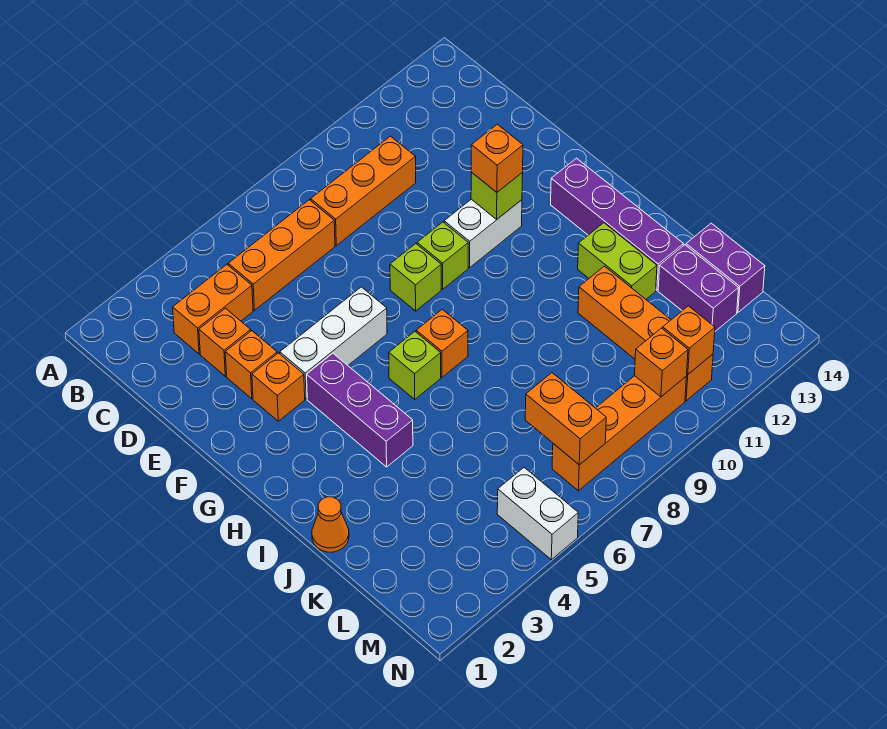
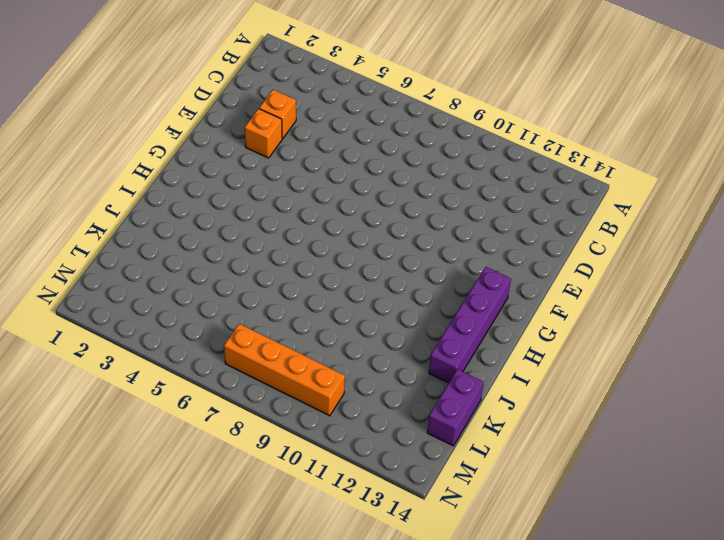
none -> orange 1x2 brick [173,265,253,354]
none -> orange 1x3 brick [228,200,335,310]
none -> orange 1x3 brick [311,136,416,245]

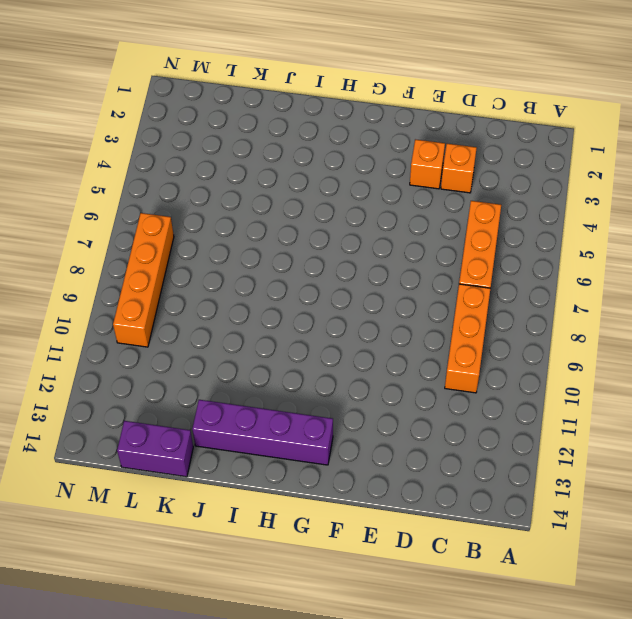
none -> orange 1x2 brick [173,265,253,354]
none -> orange 1x1 brick [252,353,305,421]
none -> white 1x3 brick [280,287,387,399]

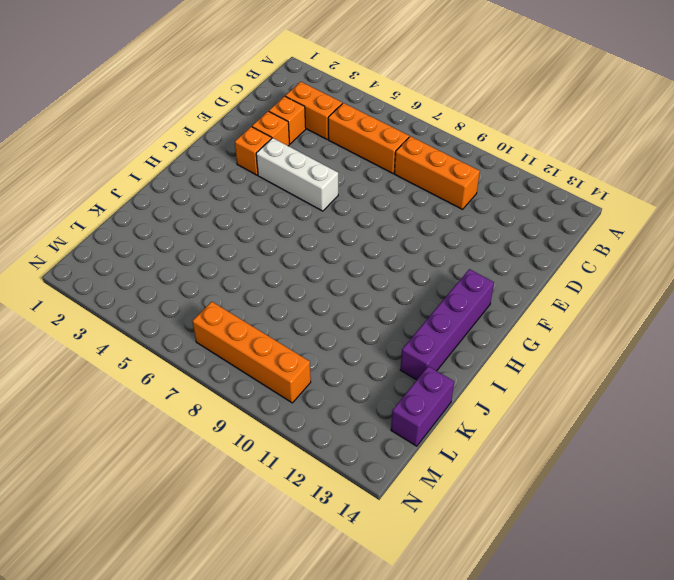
none -> lime 1x1 brick [390,244,441,311]
none -> lime 1x1 brick [417,222,468,289]
none -> white 1x2 brick [444,199,522,268]

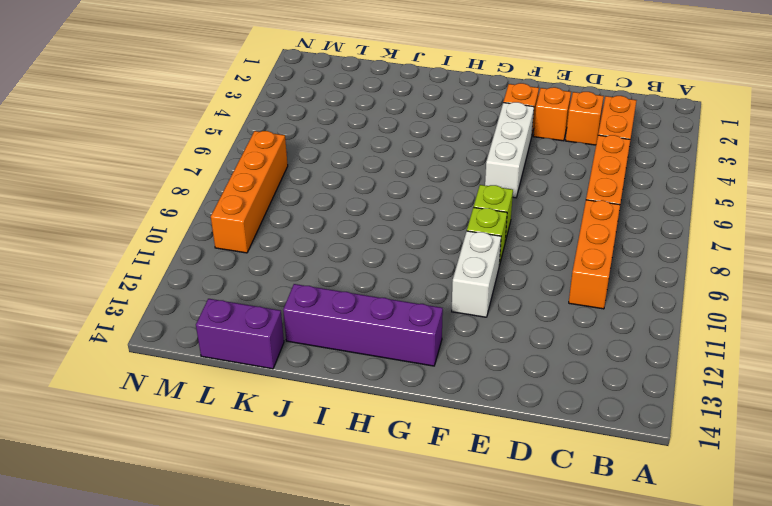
none -> purple 1x3 brick [307,353,413,467]
none -> lime 1x1 brick [389,332,441,399]
none -> orange 1x1 brick [416,309,468,377]

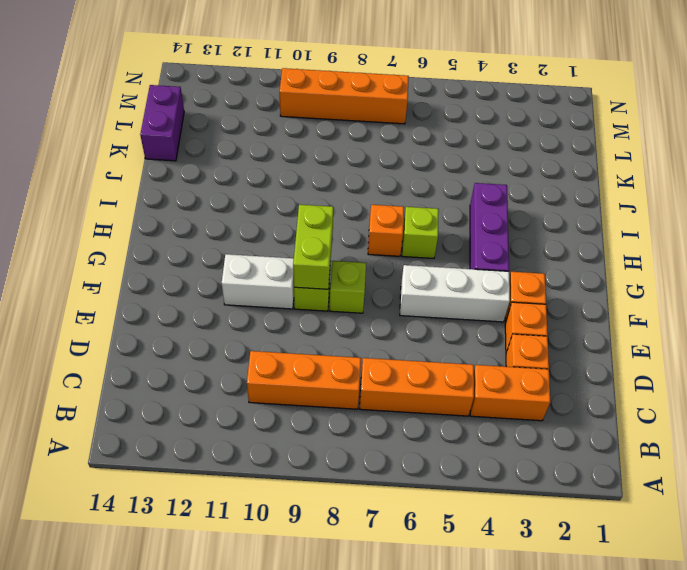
lime 1x2 brick [293,205,333,289] -> lime 1x2 brick moved to [578,223,657,299]
none -> purple 1x4 brick [551,158,683,290]
none -> orange 1x1 cone [312,497,349,552]
none -> orange 1x4 brick [578,266,713,401]

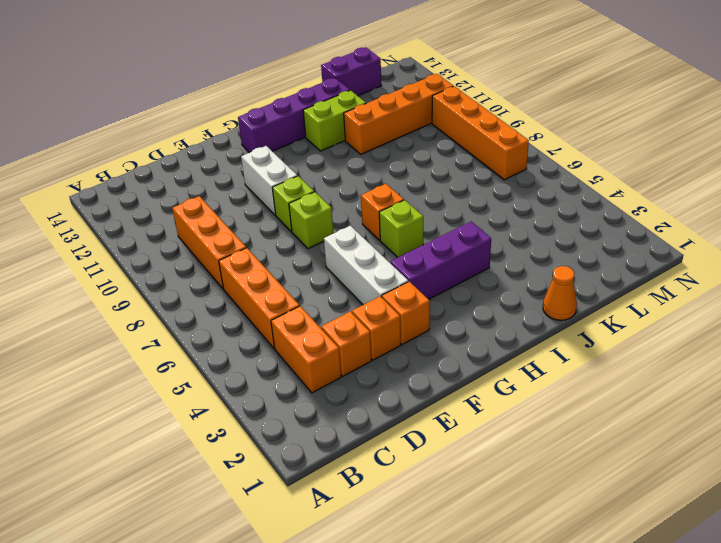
none -> purple 1x2 brick [658,245,739,331]
none -> white 1x2 brick [497,468,578,560]
none -> lime 1x1 brick [471,172,523,220]

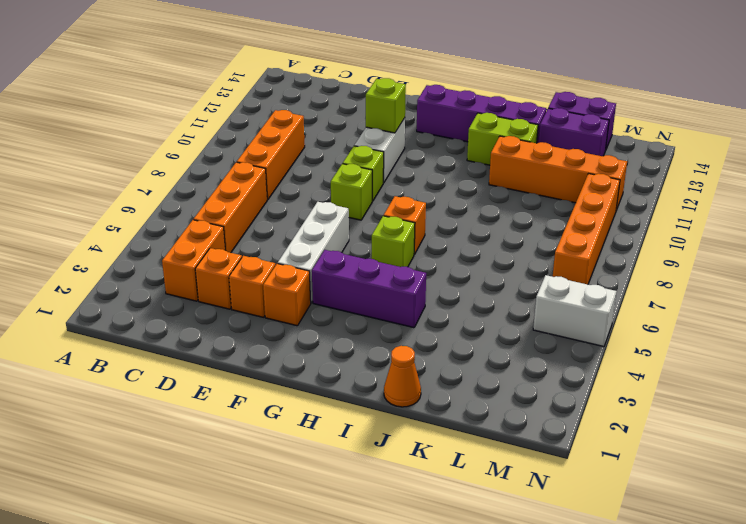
none -> orange 1x2 brick [525,373,606,465]
none -> orange 1x1 brick [634,328,688,397]
none -> orange 1x1 brick [663,306,715,374]

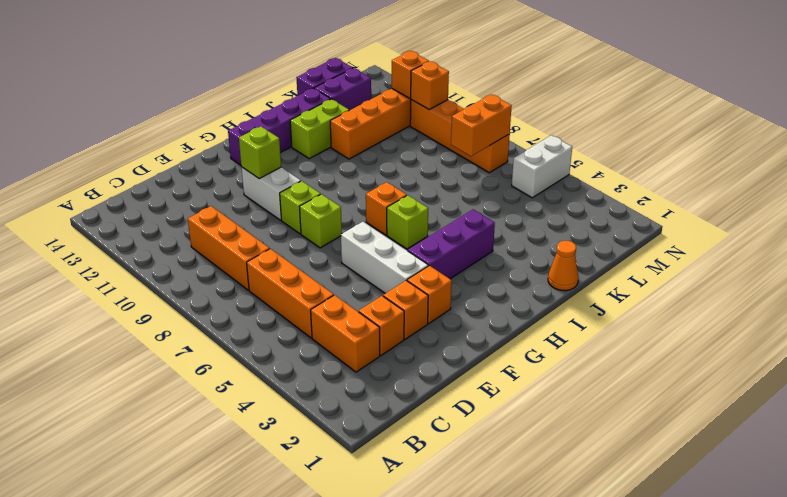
none -> orange 1x1 brick [471,124,523,192]

